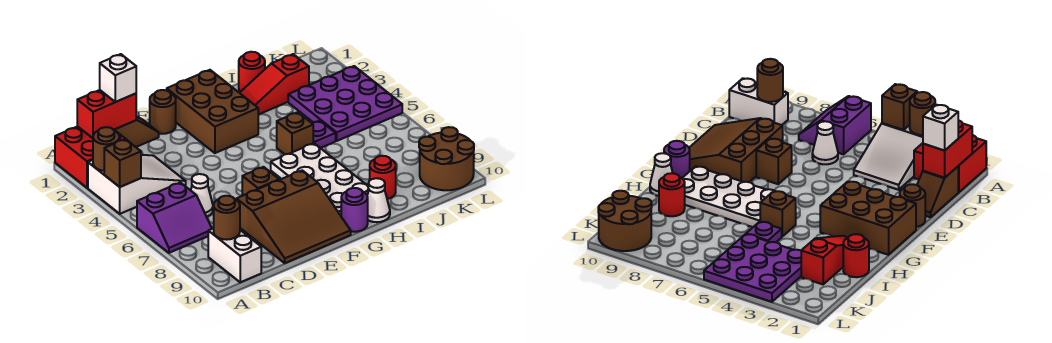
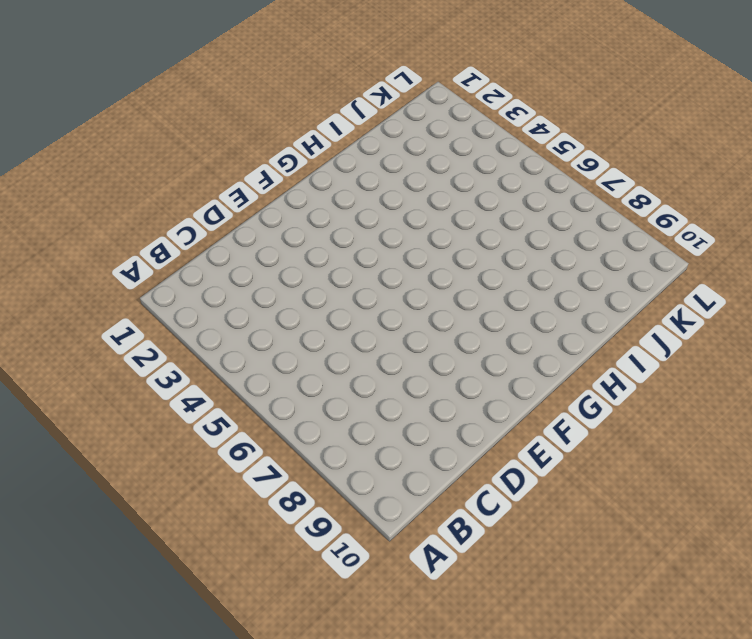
none -> red 2x2 brick [55,126,128,188]
none -> white 2x3 slope [88,155,186,214]
none -> purple 2x2 slope [137,183,212,253]

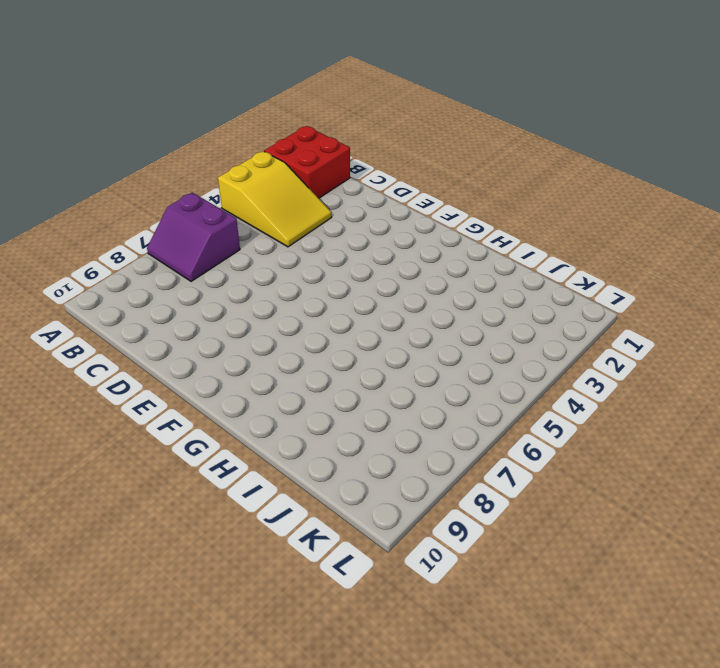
yellow 2x3 slope [218,151,332,247] -> white 2x3 slope [88,155,186,214]
none -> white 1x2 brick [208,228,261,282]
none -> brown 1x2 slope [114,116,159,147]
none -> white 1x1 cone [191,174,213,217]

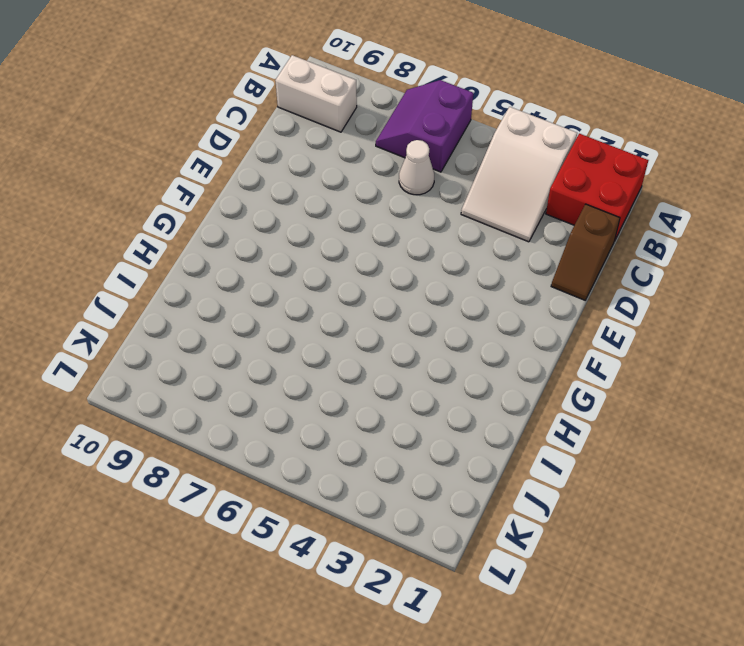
none -> brown 3x3 slope [236,170,351,263]
none -> brown 1x1 round brick [150,90,176,134]
none -> brown 1x1 brick [242,167,279,196]

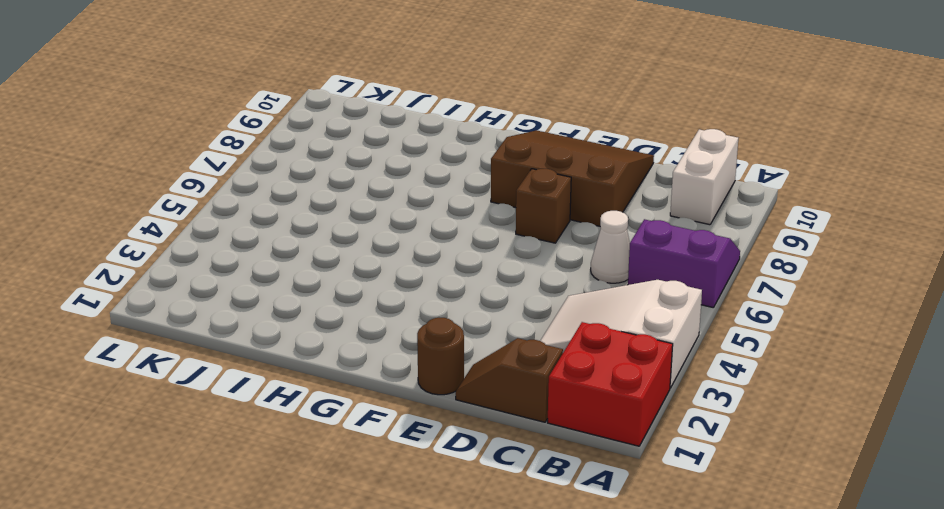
none -> brown 2x3 brick [167,70,258,153]
none -> white 2x4 plate [271,143,369,216]
none -> purple 1x1 round brick [341,188,368,232]

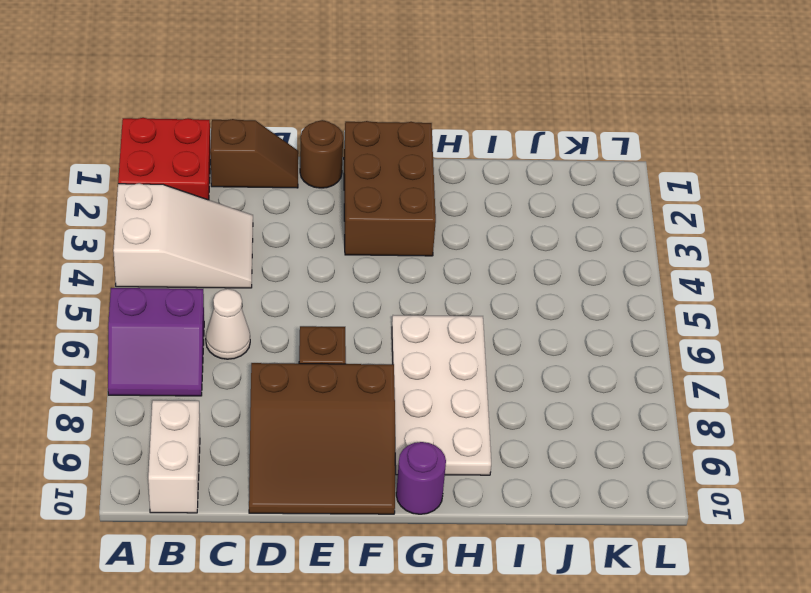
none -> red 1x3 slope [240,54,309,115]
none -> brown 1x1 brick [277,112,313,154]
none -> white 1x1 cone [367,178,390,222]

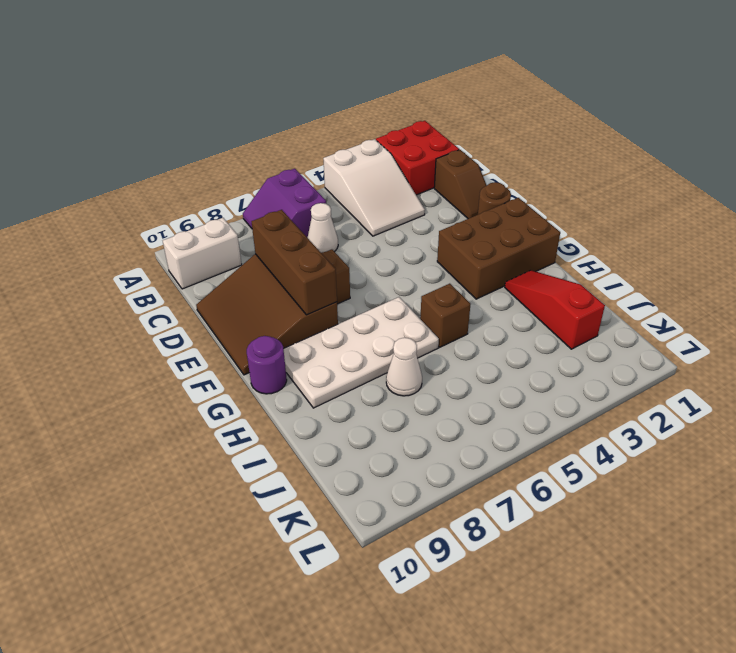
brown 1x3 brick [252,210,337,315] -> none
white 1x1 cone [386,338,422,396] -> white 1x1 cone moved to [367,178,390,222]
none -> red 1x1 round brick [239,52,265,92]
none -> purple 1x1 plate [312,121,336,148]
none -> red 1x1 round brick [370,156,396,199]

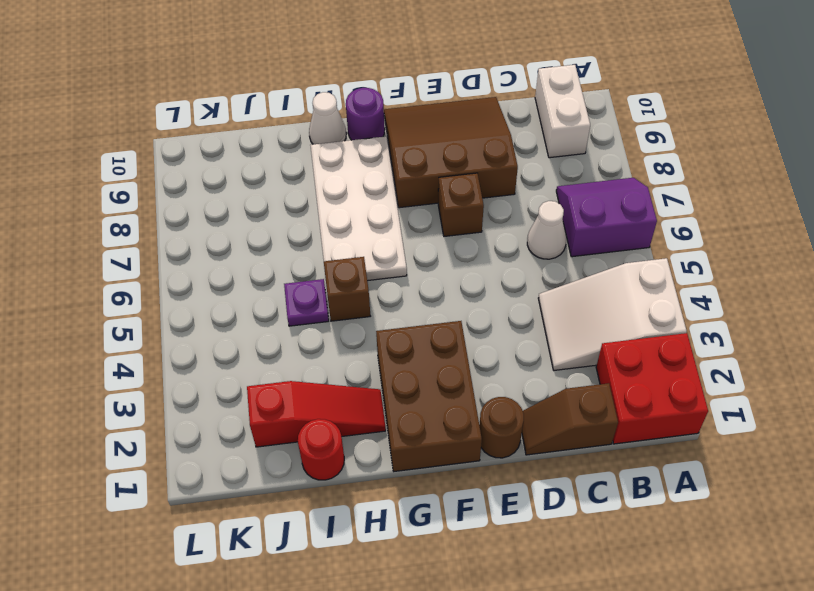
none -> red 1x1 round brick [370,156,396,199]
none -> purple 3x3 plate [288,66,402,141]
none -> brown 2x2 round brick [419,127,474,190]

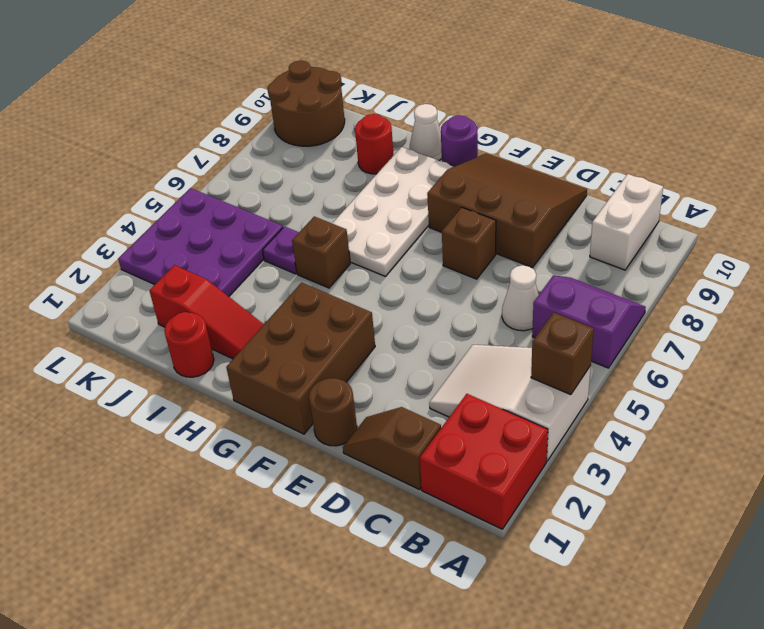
none -> brown 1x1 round brick [93,127,119,171]
none -> red 1x2 brick [77,90,136,138]
none -> brown 1x1 round brick [214,196,240,240]

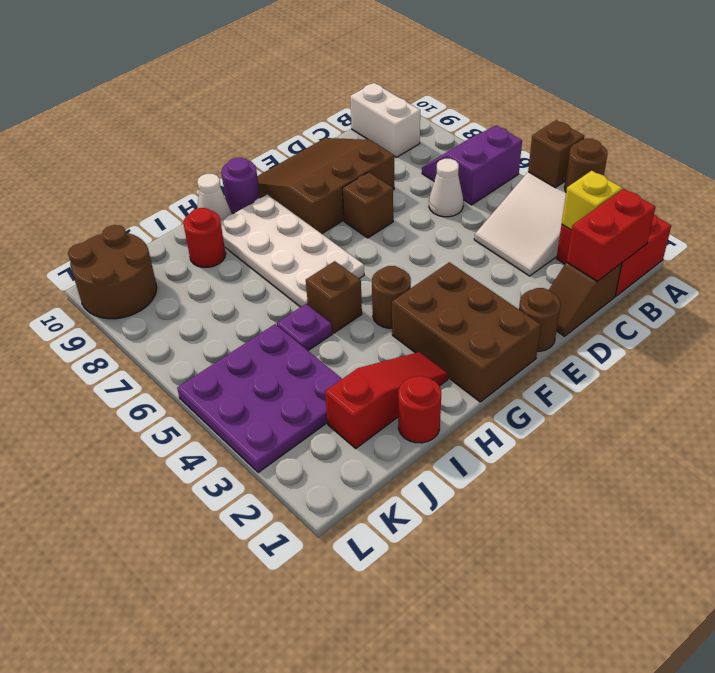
yellow 1x1 brick [562,171,622,230] -> none
brown 1x1 round brick [372,266,411,328] -> brown 1x1 round brick moved to [214,196,240,240]
none -> white 1x1 brick [100,54,136,102]

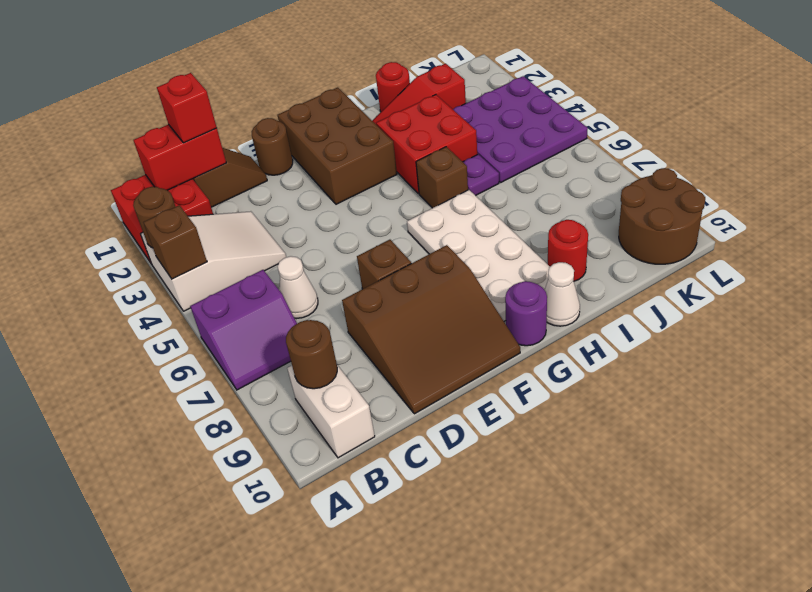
red 1x1 brick [157,73,217,143] -> white 1x1 brick [100,54,136,102]
red 2x2 brick [376,95,477,193] -> none

